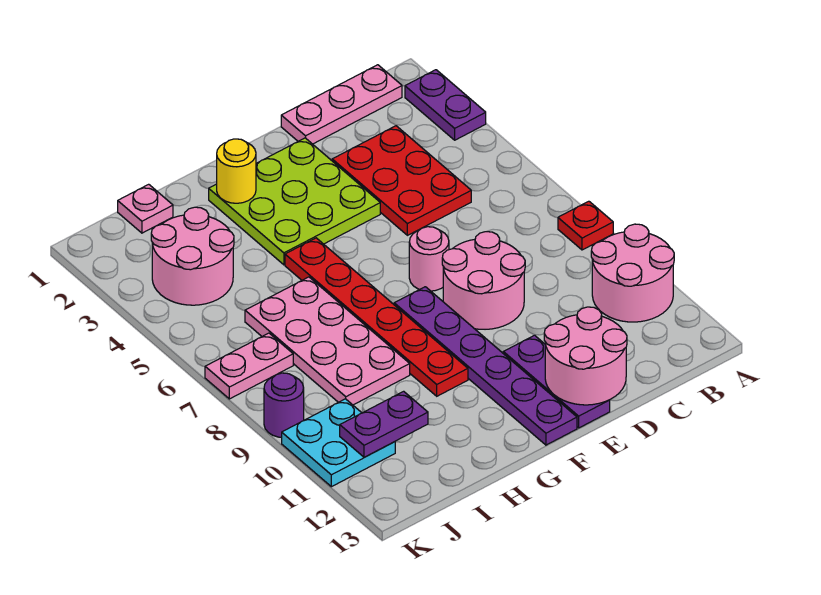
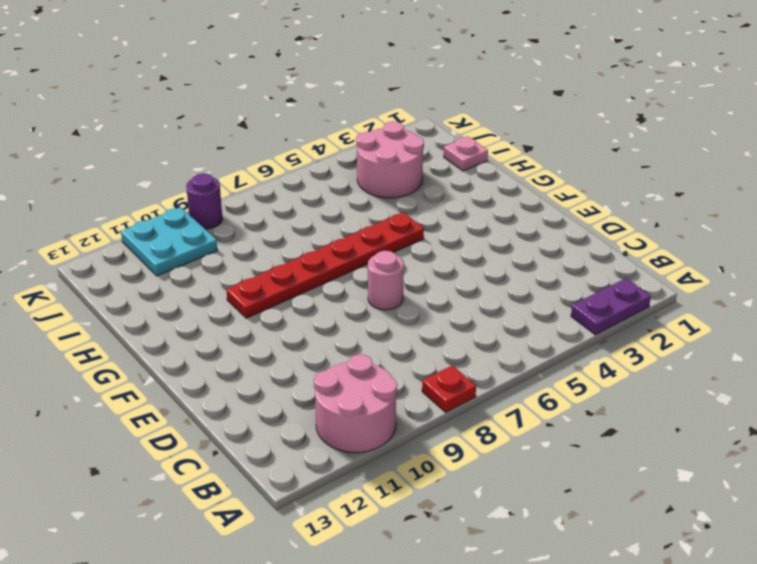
none -> pink 1x3 plate [281,65,402,144]
none -> red 2x3 plate [332,126,471,235]
none -> pink 2x2 round brick [442,232,525,329]

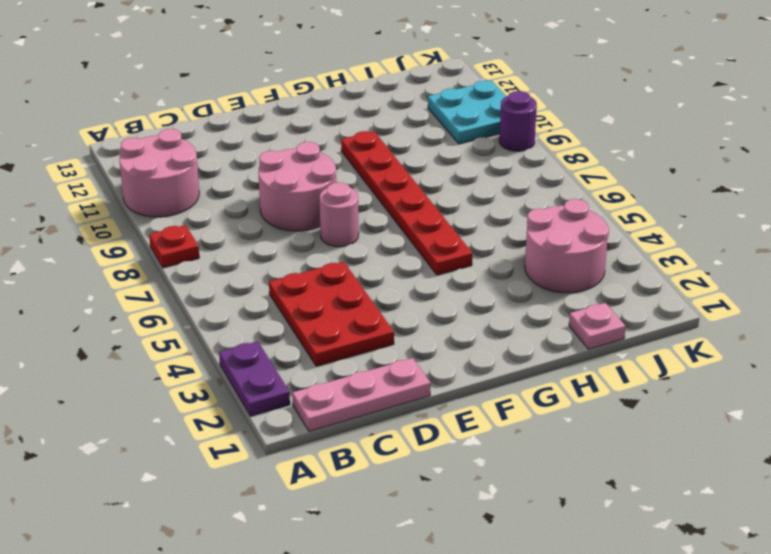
none -> lime 3x3 plate [209,138,380,265]
none -> purple 1x3 plate [503,335,610,428]
none -> purple 1x6 plate [394,287,577,445]

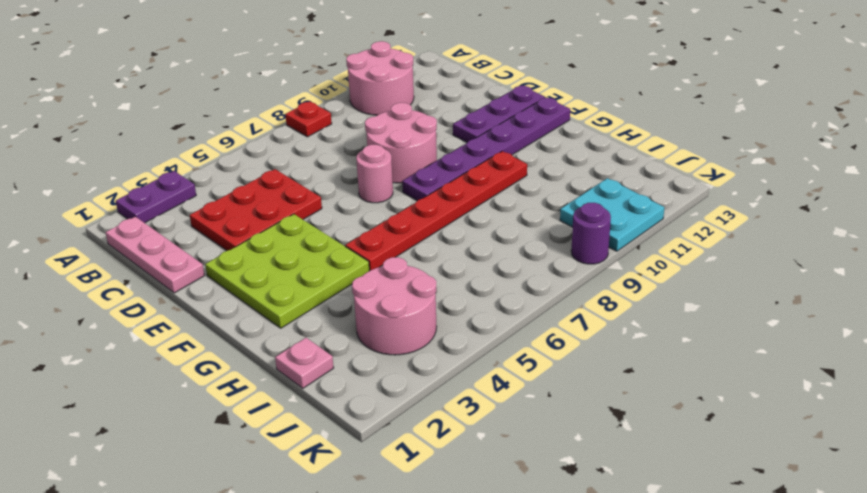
none -> pink 2x4 plate [245,277,410,405]
none -> pink 1x2 plate [205,333,293,399]
none -> pink 2x2 round brick [544,307,627,405]

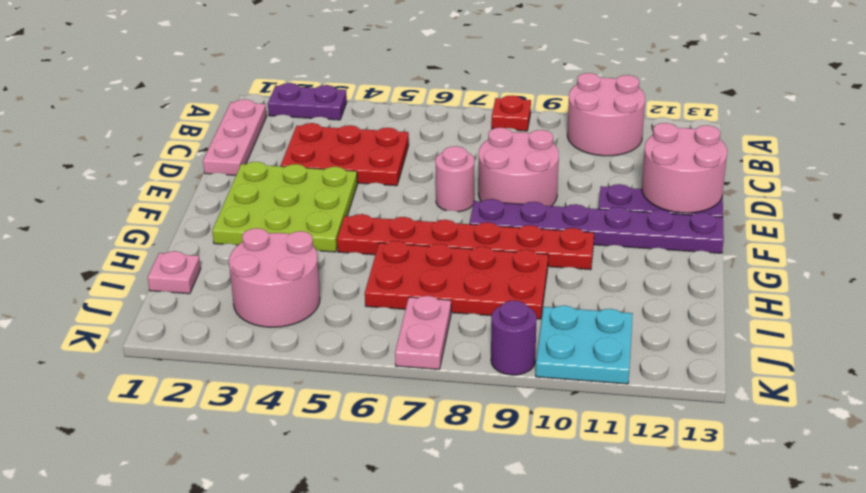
red 2x4 plate [365,241,548,319] -> pink 2x4 plate [245,277,410,405]
none -> yellow 1x1 round brick [217,139,256,203]
none -> purple 1x2 plate [340,391,428,457]

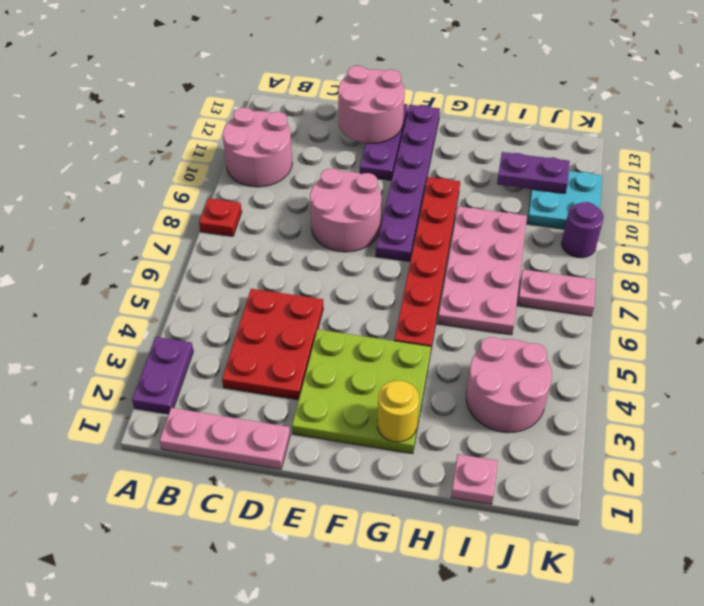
none -> pink 1x1 round brick [409,227,449,291]

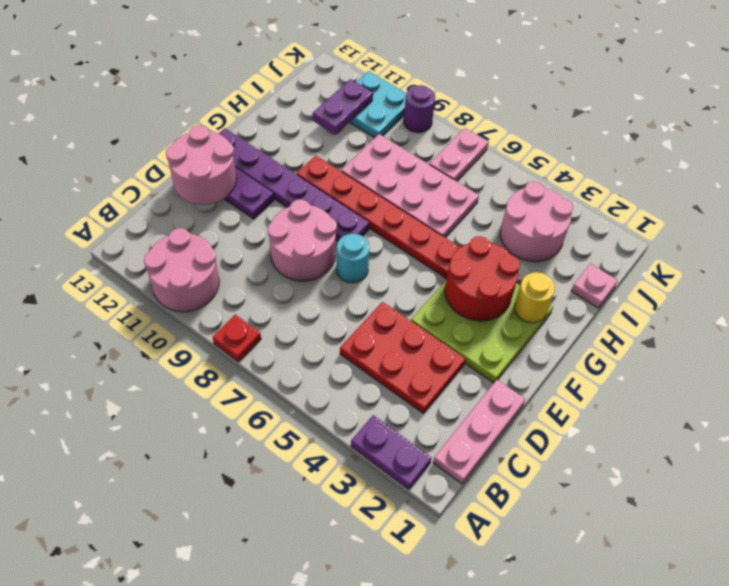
cyan 1x1 round brick [337,234,370,283] -> pink 1x1 round brick [409,227,449,291]
red 2x2 round brick [445,236,520,321] -> none

